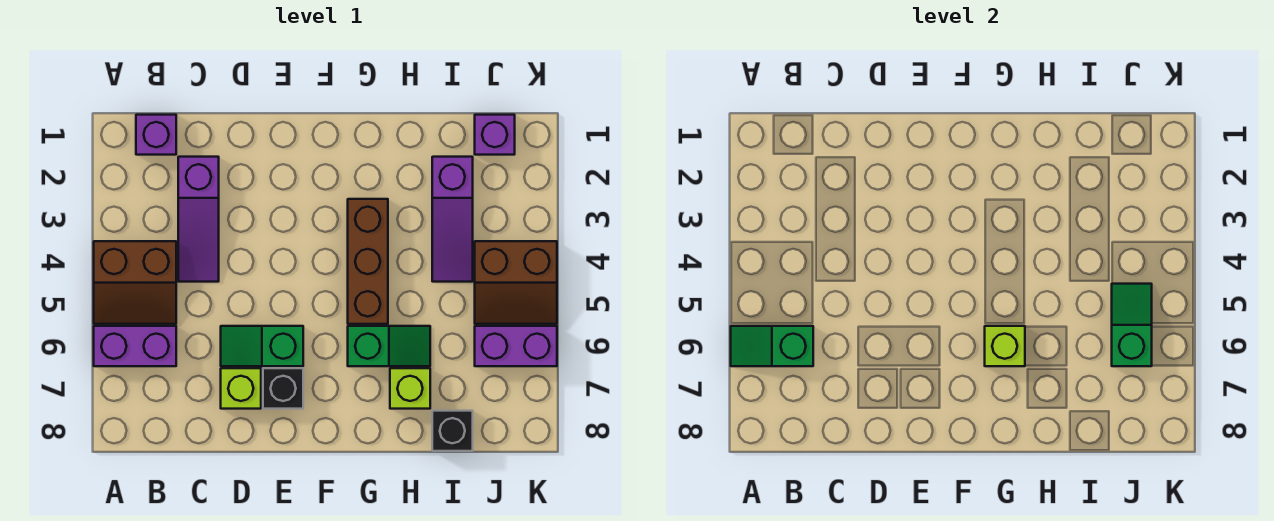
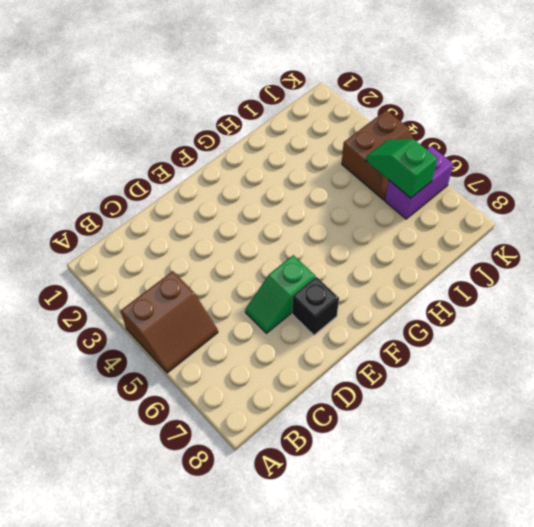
none -> purple 1x2 brick [94,326,176,366]
none -> purple 1x1 brick [136,115,176,155]
none -> purple 1x3 slope [178,157,219,282]

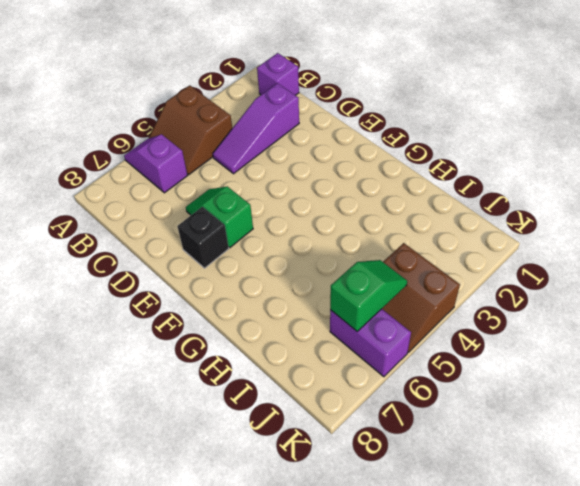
purple 1x2 slope [124,134,187,193] -> purple 1x2 brick [94,326,176,366]
none -> lime 1x1 brick [221,368,261,409]
none -> brown 1x3 brick [348,199,388,324]
none -> green 1x2 slope [348,326,430,366]

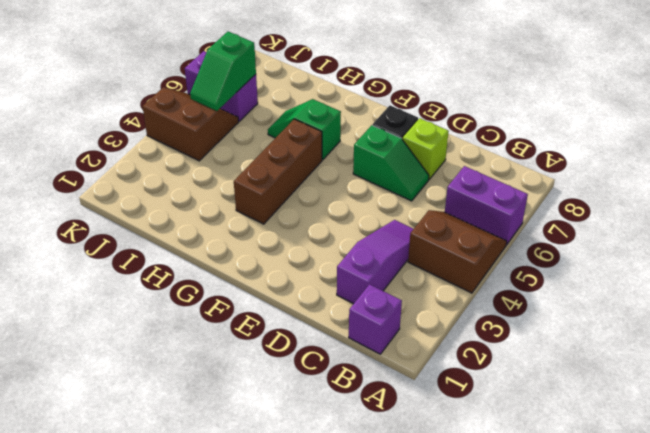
none -> lime 1x1 brick [390,368,430,409]
none -> purple 1x3 slope [432,157,473,282]
none -> black 1x1 brick [432,411,473,451]

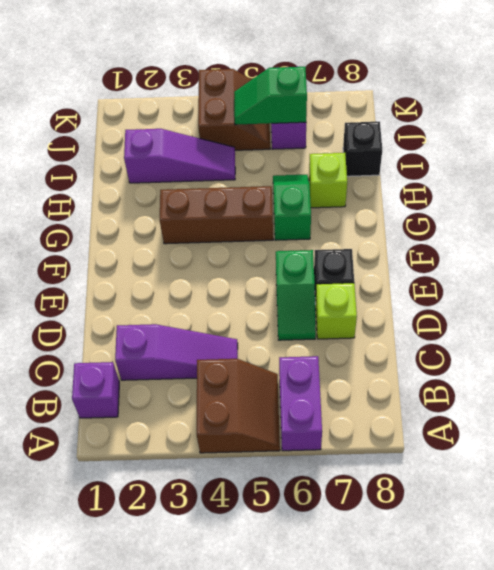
none -> purple 1x1 brick [475,115,515,155]
none -> green 1x2 slope [731,326,813,366]
none -> lime 1x1 brick [985,326,1025,366]

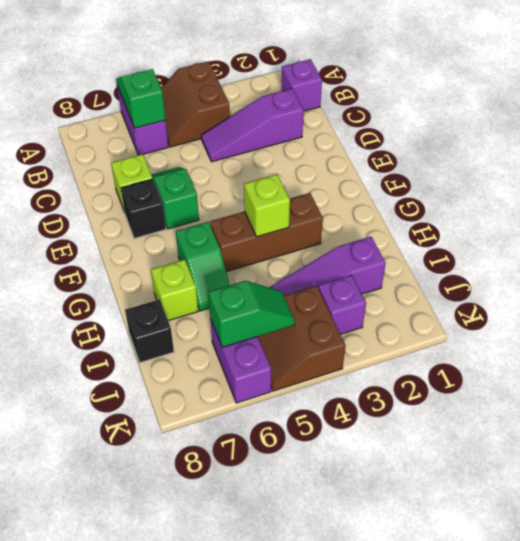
lime 1x1 brick [244,174,290,237] -> lime 1x1 brick moved to [985,326,1025,366]
purple 1x1 brick [318,275,366,334] -> purple 1x1 brick moved to [475,115,515,155]

